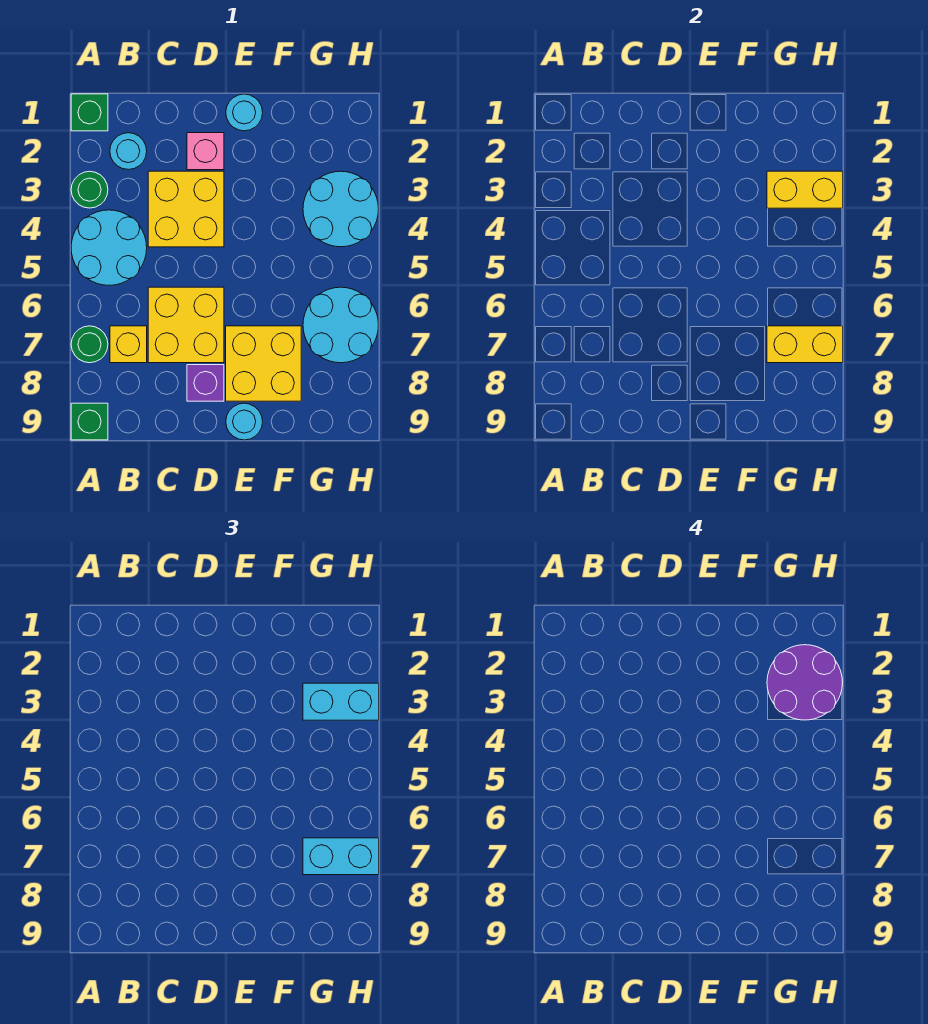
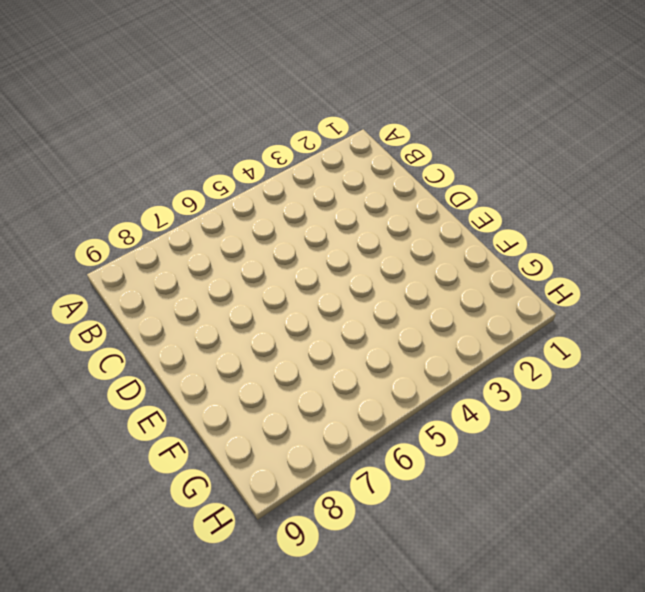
none -> green 1x1 brick [71,94,108,131]
none -> green 1x1 round brick [71,171,108,208]
none -> cyan 2x2 round brick [71,210,147,285]

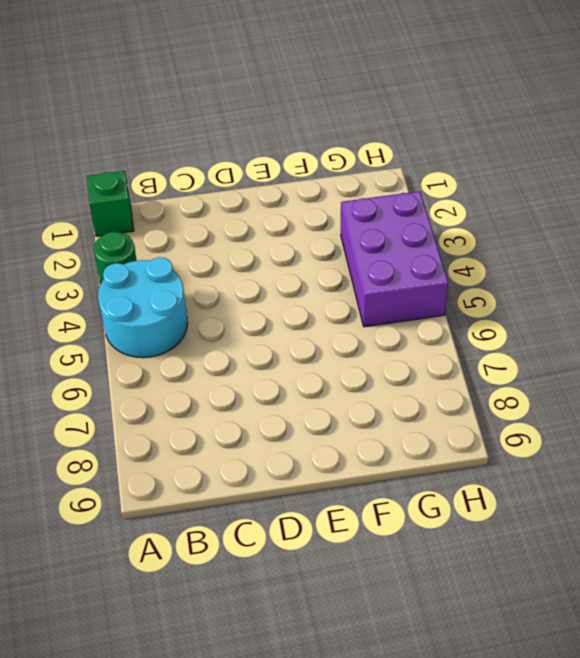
purple 2x3 brick [341,191,448,327] -> cyan 2x2 round brick [303,171,378,247]
none -> green 1x1 round brick [71,326,108,363]
none -> green 1x1 brick [71,403,108,440]
none -> cyan 1x1 round brick [110,133,147,170]

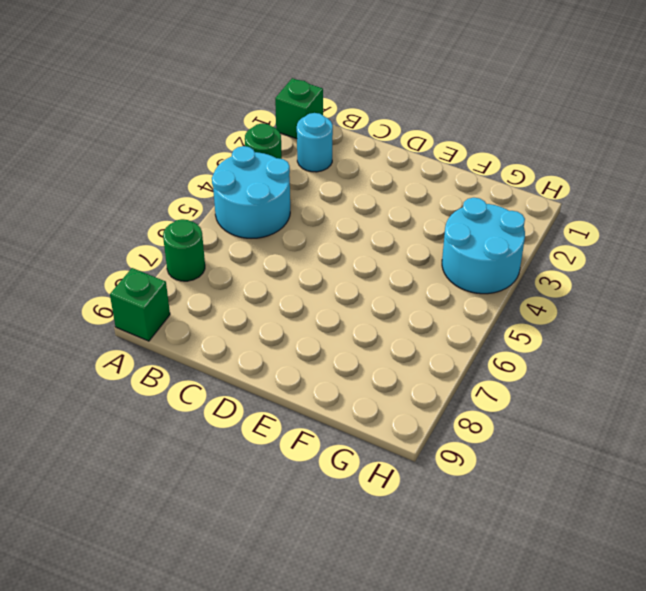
none -> yellow 1x1 brick [110,326,147,363]
none -> yellow 2x2 brick [148,171,224,247]
none -> yellow 2x2 brick [148,287,224,363]

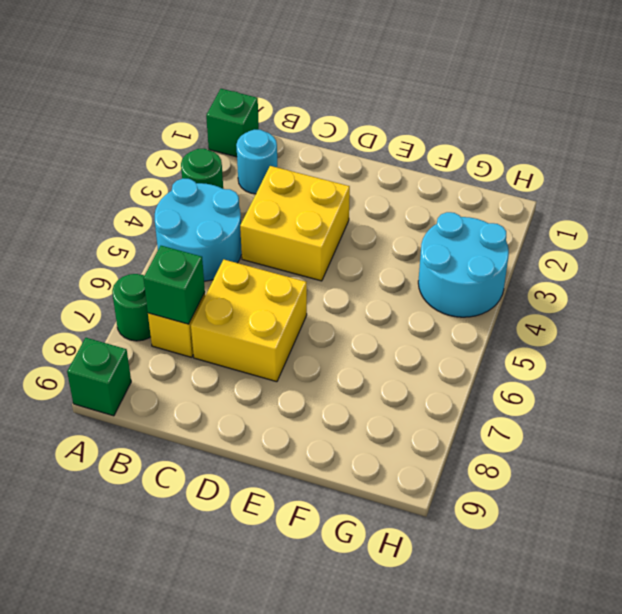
green 1x1 brick [143,246,205,324] -> none
none -> pink 1x1 brick [187,133,224,170]
none -> purple 1x1 brick [187,365,224,401]
none -> cyan 1x1 round brick [226,94,263,131]

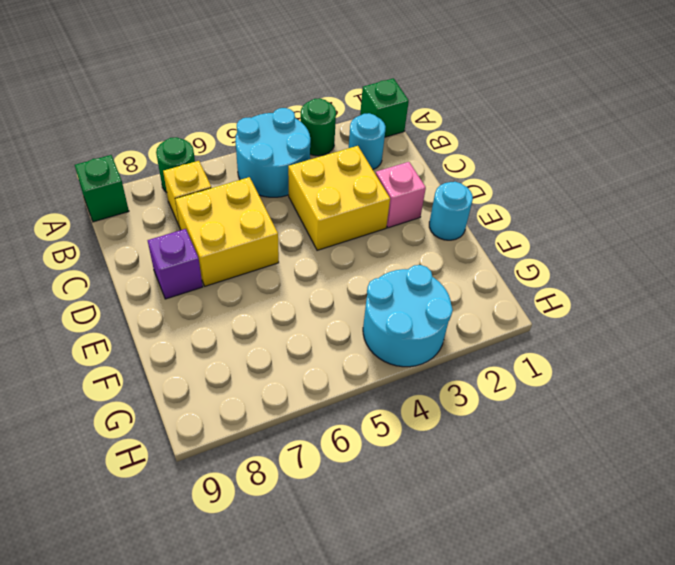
none -> yellow 2x2 brick [226,326,301,401]
none -> cyan 1x1 round brick [226,403,263,440]
none -> cyan 2x2 round brick [303,287,378,363]

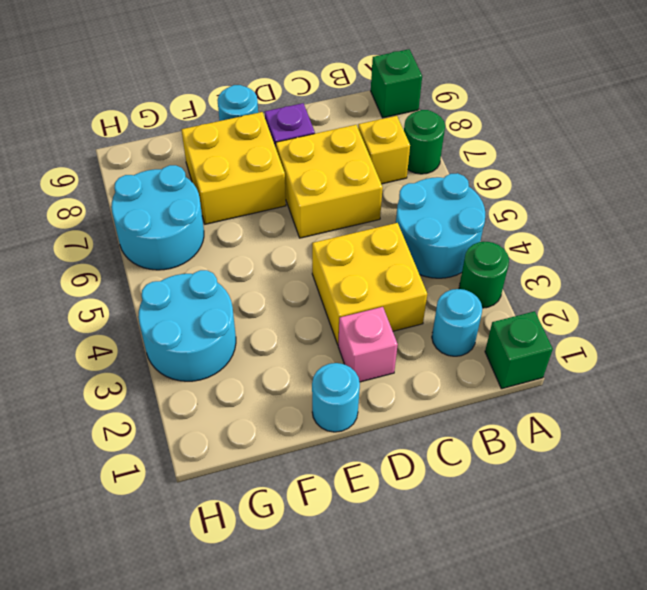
none -> yellow 1x2 brick [767,171,843,208]
none -> yellow 1x2 brick [767,326,843,363]
none -> cyan 1x2 brick [303,683,379,720]

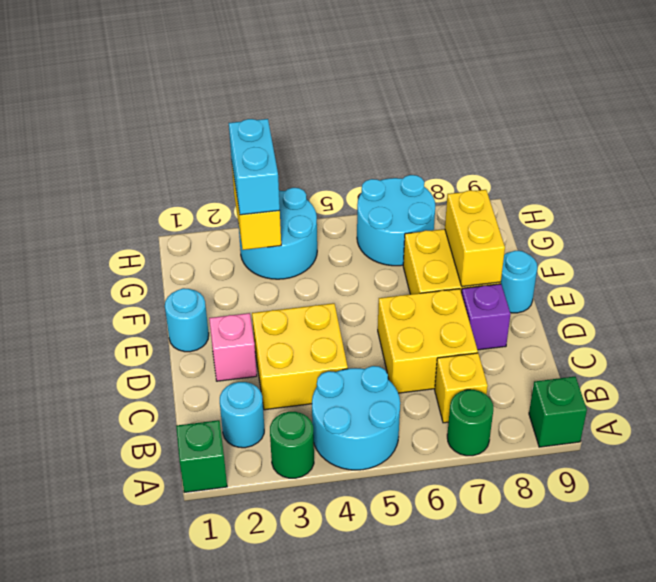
yellow 1x2 brick [445,190,505,287] -> yellow 1x2 brick moved to [767,326,843,363]
none -> cyan 1x2 brick [303,838,379,875]
none -> purple 2x2 round brick [767,645,843,720]

